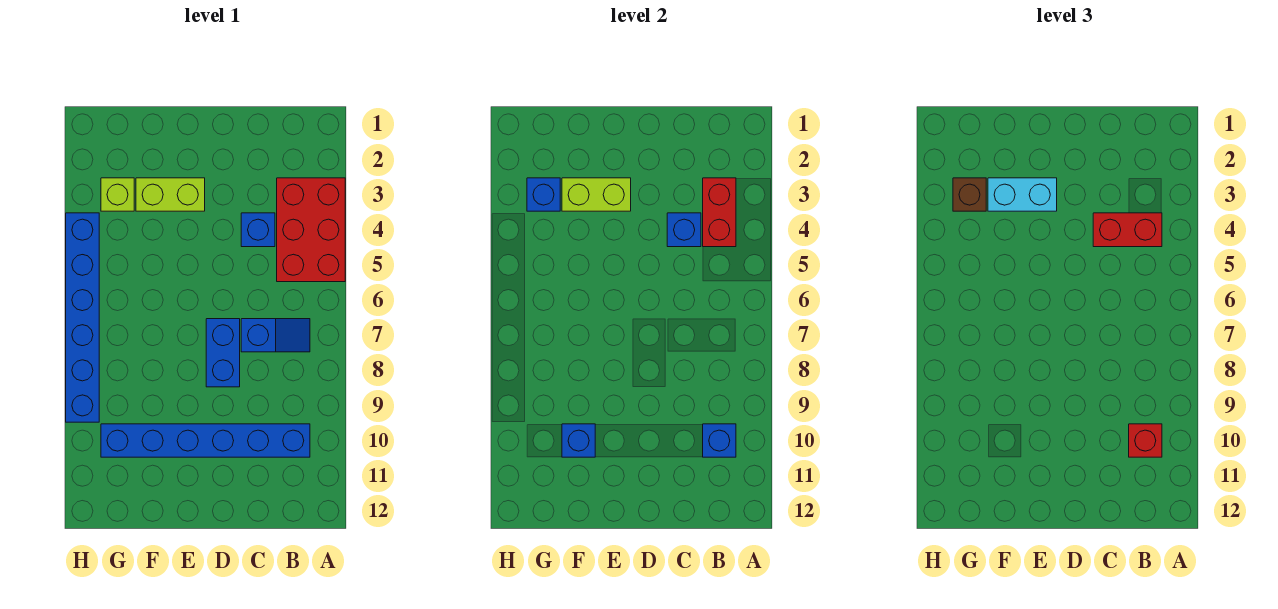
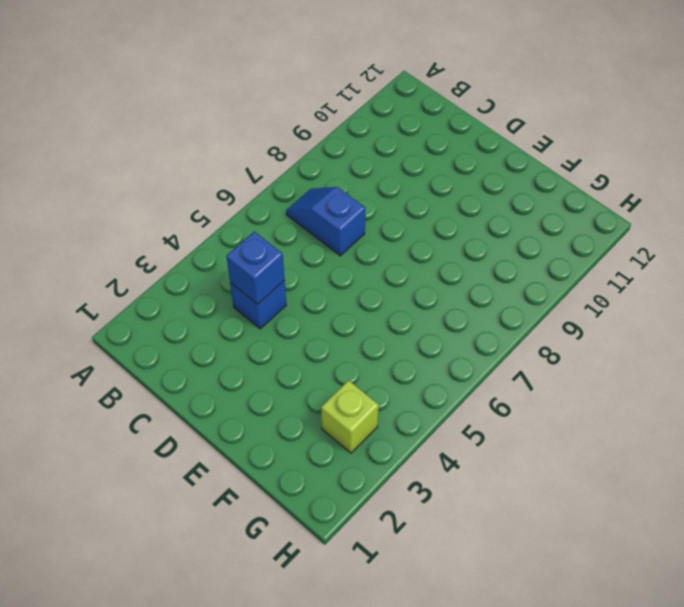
none -> red 2x3 brick [277,178,345,282]
none -> blue 1x6 brick [101,424,310,457]
none -> blue 1x2 brick [206,319,240,387]

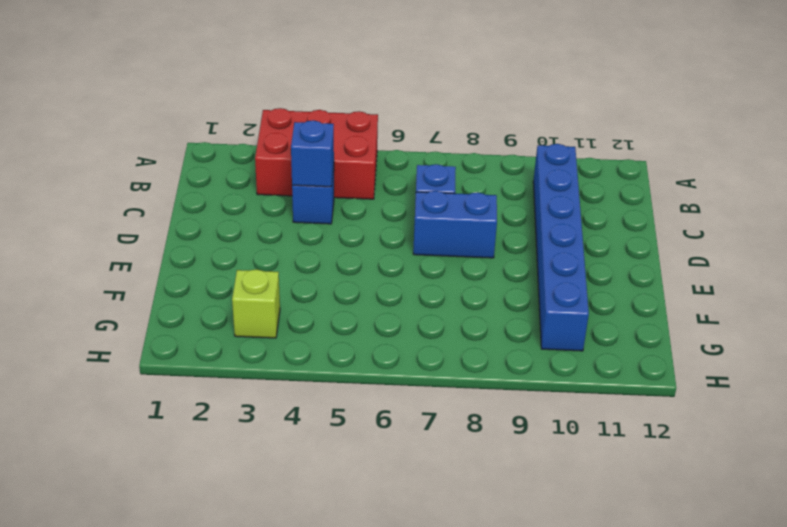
none -> lime 1x2 brick [136,178,205,211]
none -> blue 1x6 brick [66,213,99,422]
none -> red 1x2 brick [703,178,736,247]

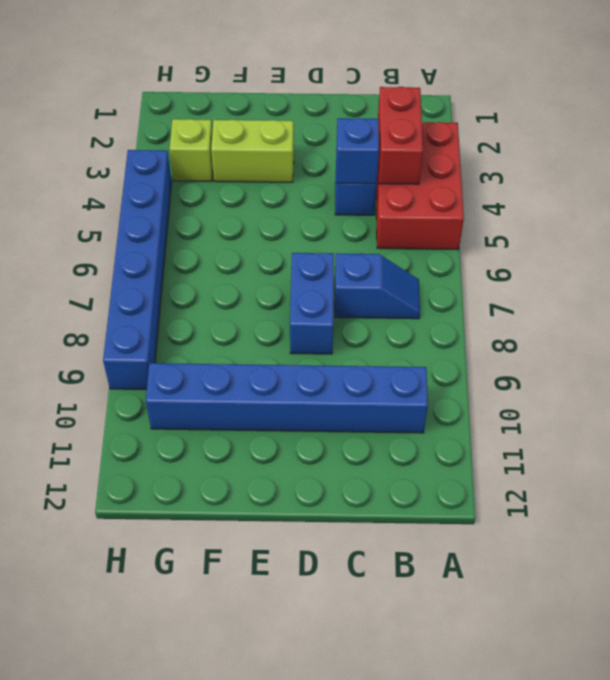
none -> blue 1x1 brick [703,424,736,457]
none -> lime 1x2 brick [562,178,631,211]
none -> blue 1x1 brick [562,424,595,457]

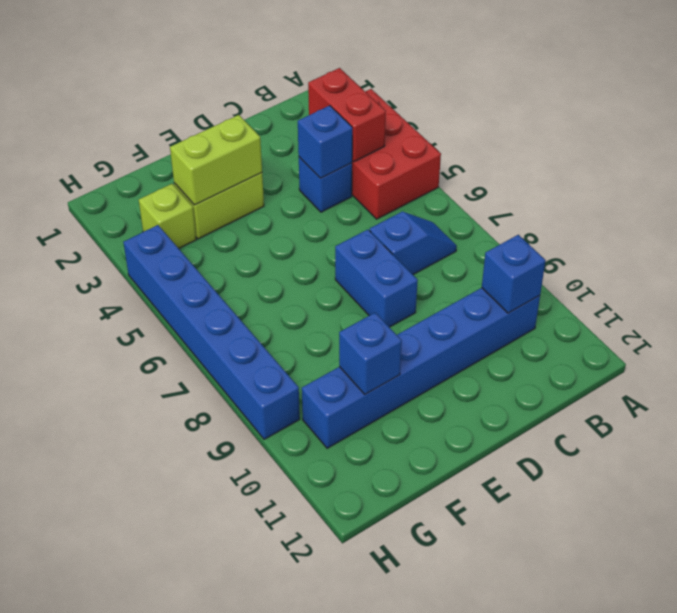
none -> blue 1x1 brick [527,178,560,211]
none -> red 1x2 brick [1093,213,1162,247]
none -> red 1x1 brick [1129,424,1162,457]

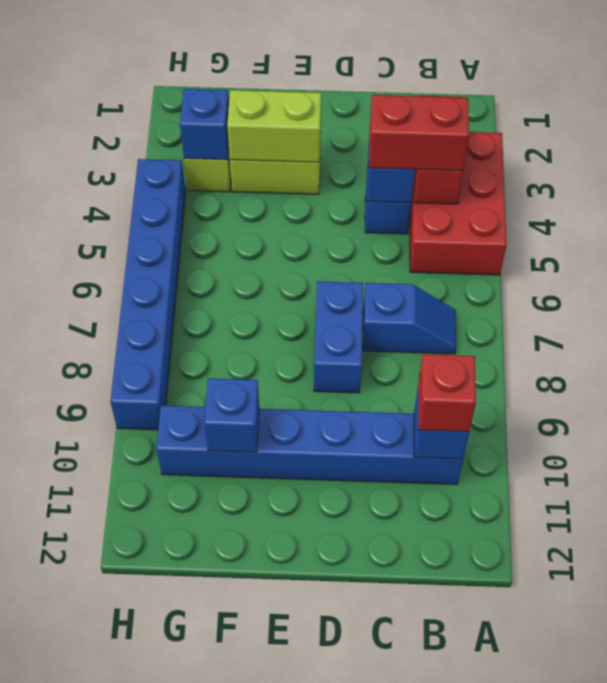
none -> cyan 1x2 brick [988,178,1057,211]
none -> brown 1x1 brick [953,178,986,211]

